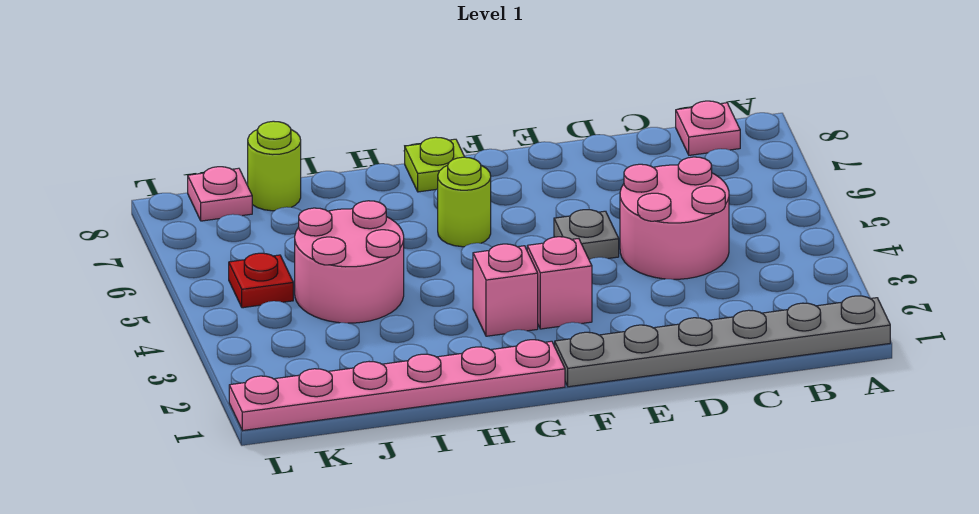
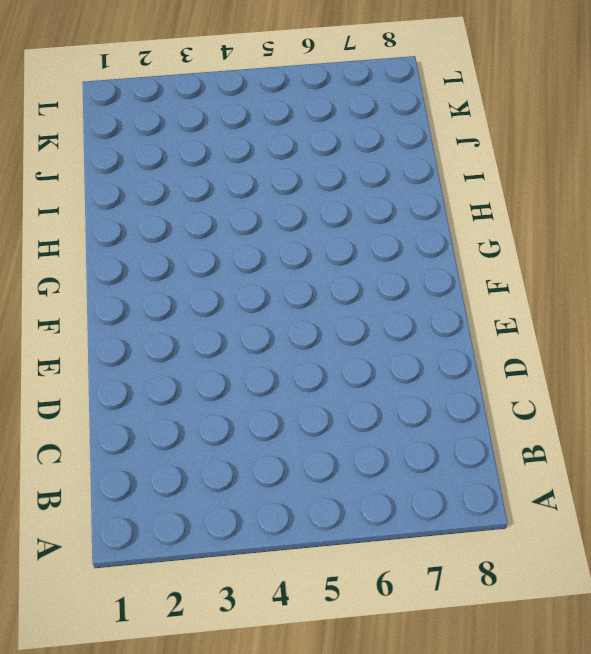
none -> grey 1x6 plate [555,296,890,387]
none -> pink 1x1 plate [676,101,740,155]
none -> pink 2x2 round brick [620,157,729,279]

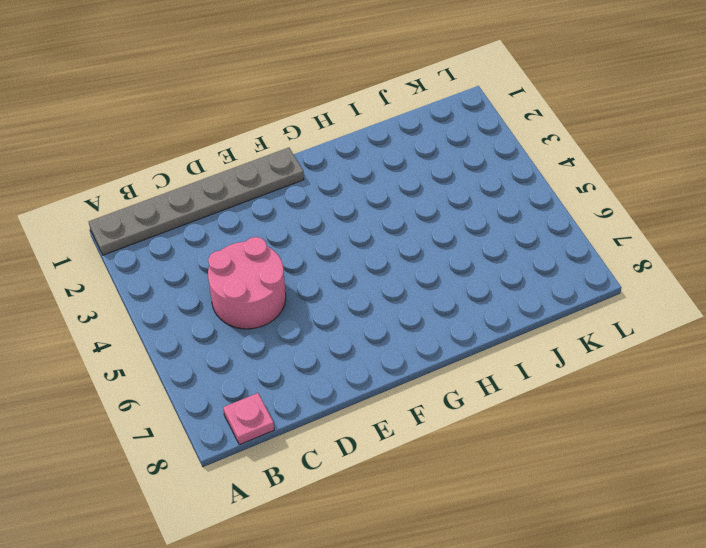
none -> grey 1x1 plate [554,210,619,259]
none -> pink 1x1 brick [527,237,592,329]
none -> pink 1x6 plate [229,340,565,431]

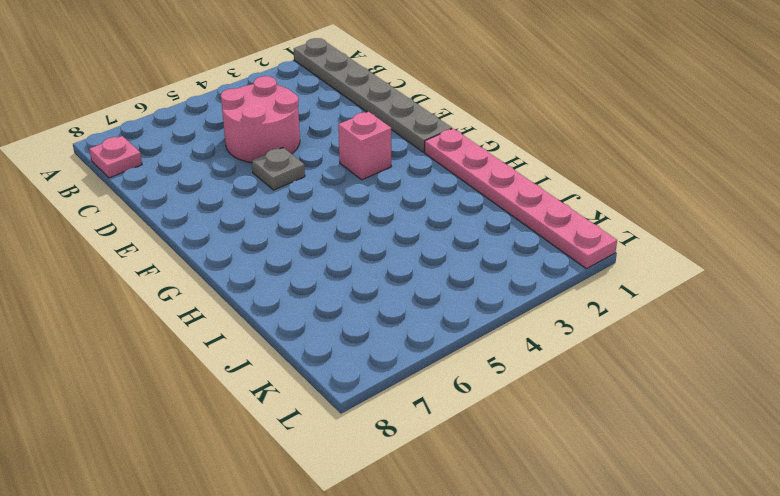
none -> pink 1x1 brick [473,244,538,336]
none -> lime 1x1 round brick [438,157,491,247]
none -> lime 1x1 plate [405,137,464,192]

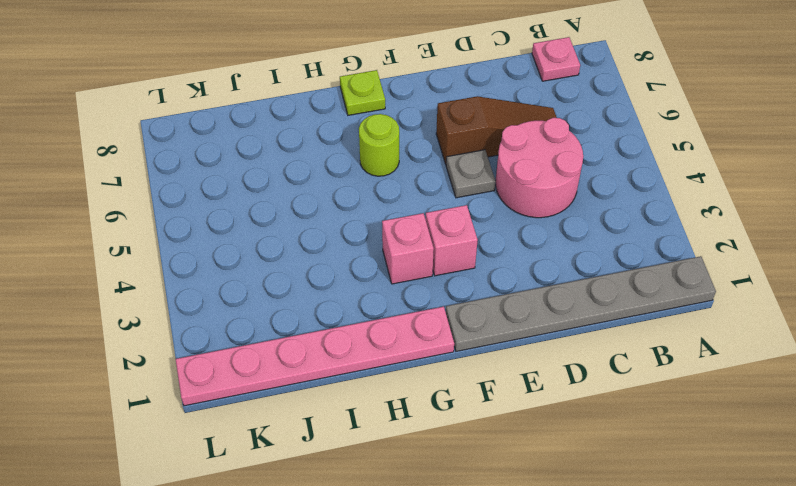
brown 1x3 slope [436,96,557,164] -> none
none -> pink 2x2 round brick [295,201,404,323]
none -> lime 1x1 round brick [248,121,301,211]
none -> red 1x1 plate [229,253,293,308]

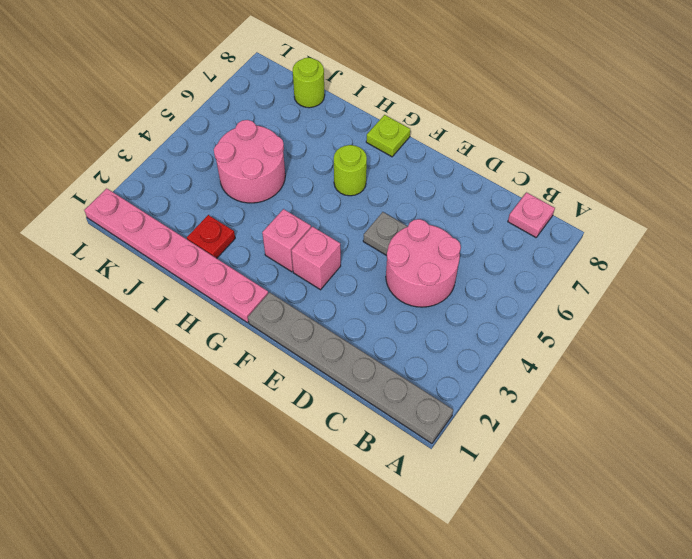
red 1x1 plate [187,215,235,258] -> red 1x1 plate moved to [229,253,293,308]
none -> pink 1x1 plate [188,167,252,221]

